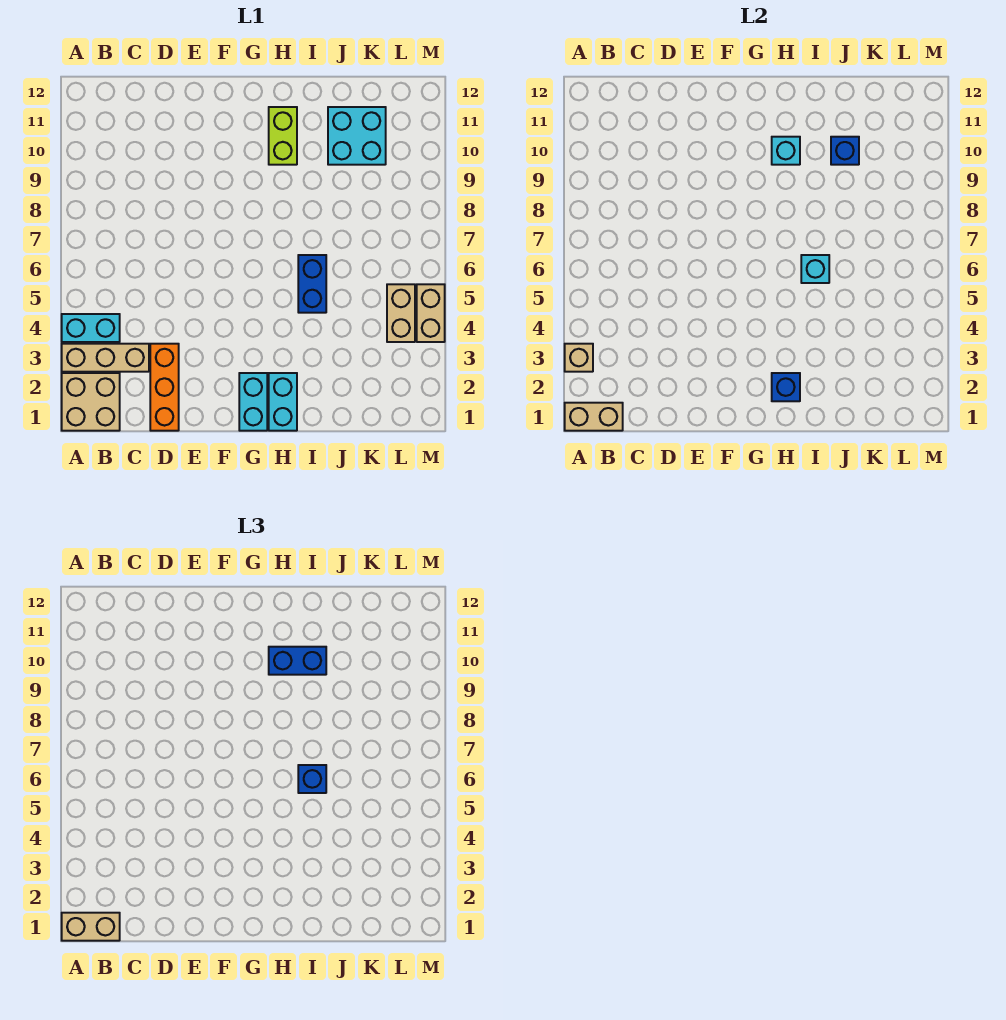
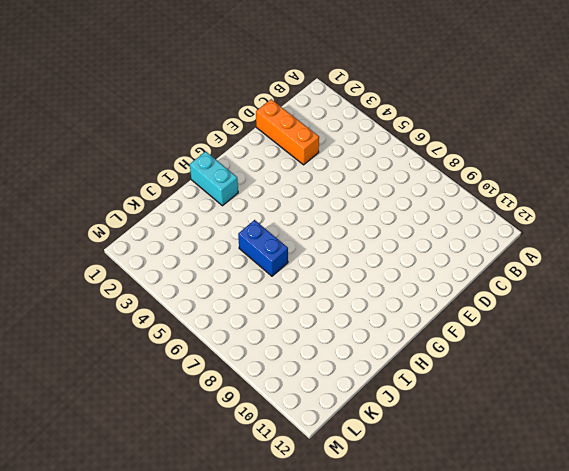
none -> tan 2x2 brick [62,373,120,431]
none -> tan 1x3 brick [62,344,149,372]
none -> cyan 1x2 brick [62,314,120,342]

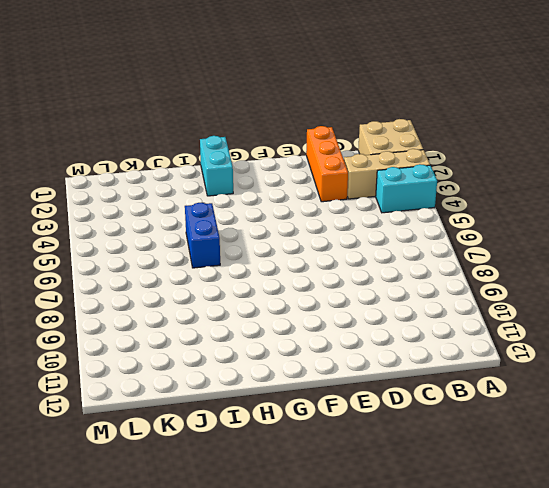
none -> cyan 1x2 brick [239,373,267,431]
none -> lime 1x2 brick [269,107,297,165]
none -> cyan 2x2 brick [328,107,386,165]

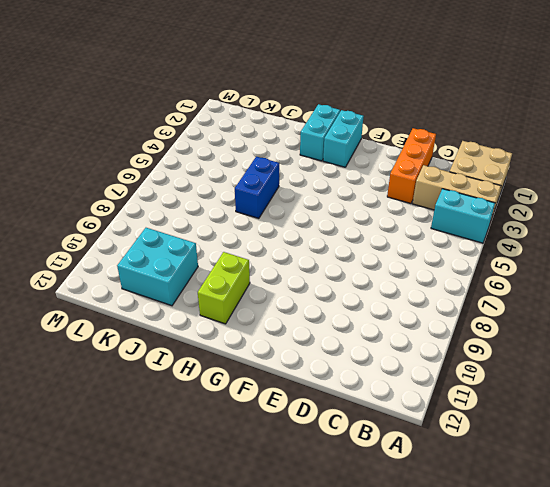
none -> tan 1x2 brick [387,284,415,342]
none -> tan 1x2 brick [417,284,445,342]
none -> tan 1x2 brick [565,403,623,431]

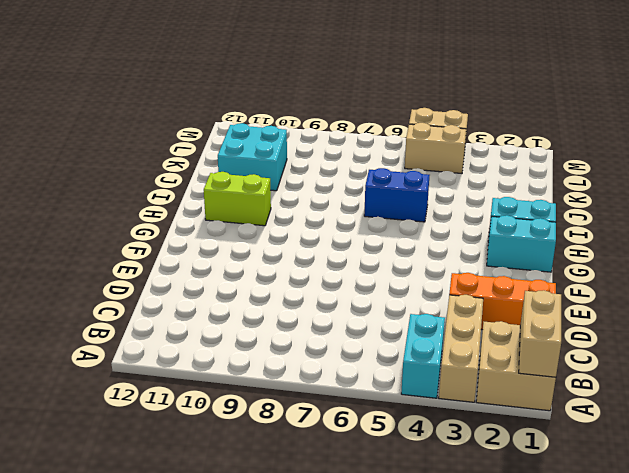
none -> tan 1x1 brick [565,344,593,372]
none -> blue 1x1 brick [772,373,800,401]
none -> cyan 1x1 brick [772,137,800,165]

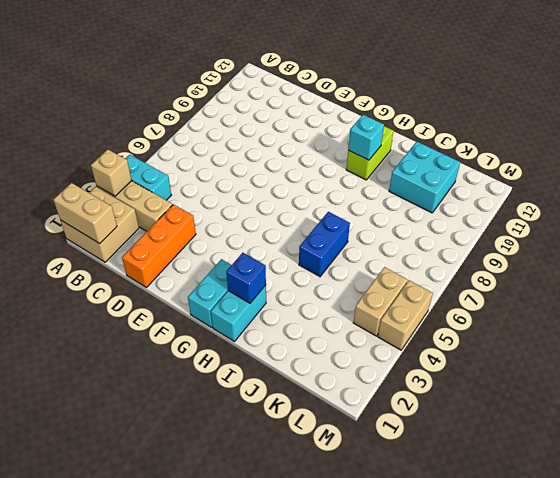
none -> cyan 1x1 brick [801,255,829,283]
none -> blue 1x1 brick [831,137,859,165]
none -> tan 1x2 brick [62,913,120,941]

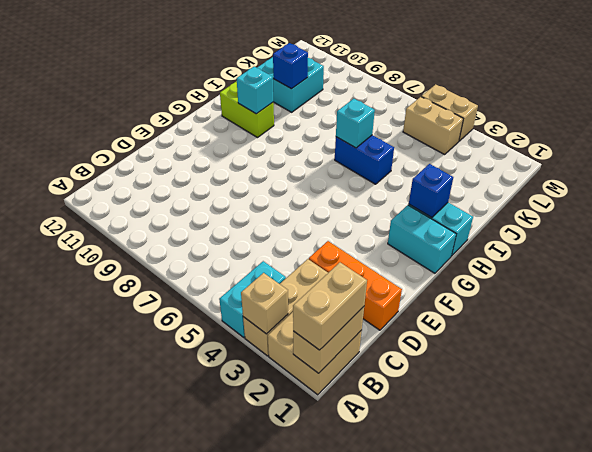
none -> blue 1x2 brick [269,647,326,675]
none -> blue 1x1 brick [298,765,326,793]

